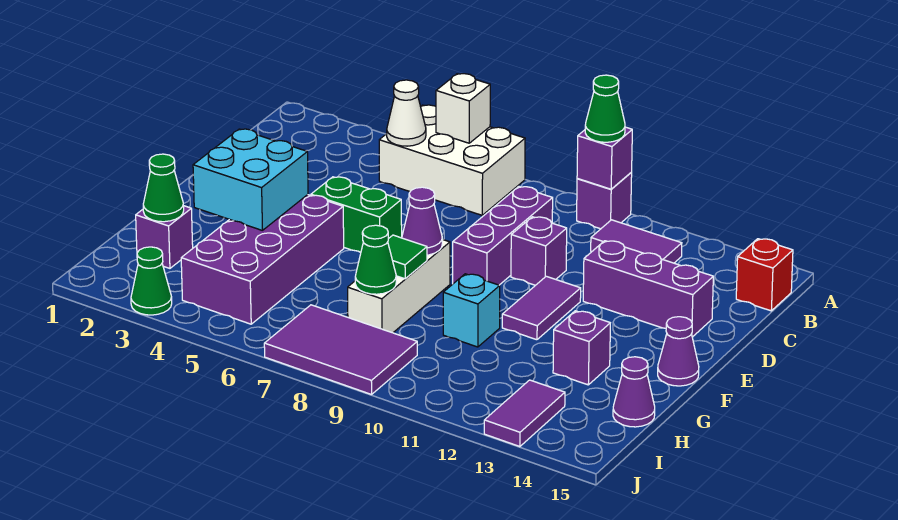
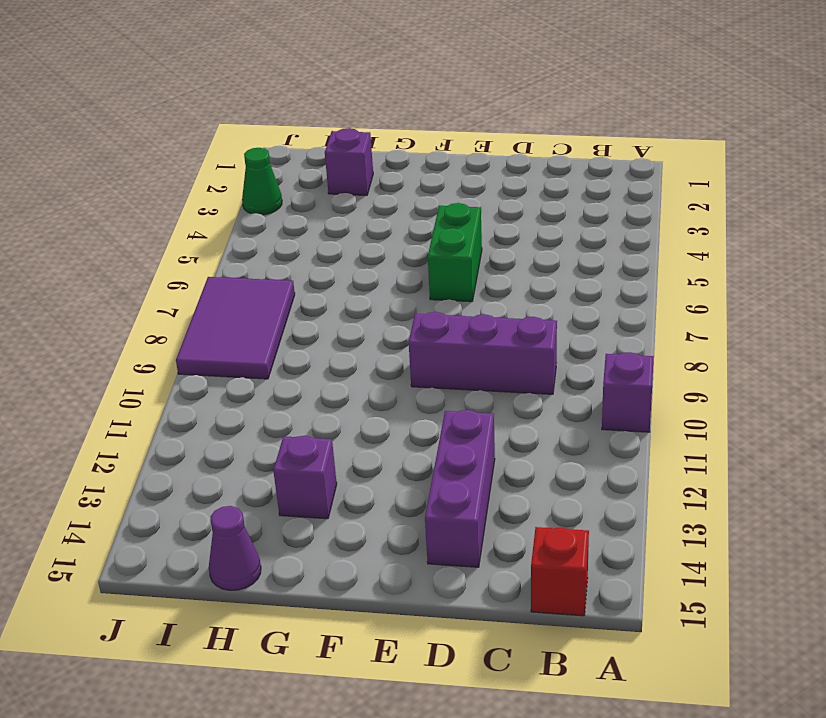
none -> white 2x3 brick [379,105,525,215]
none -> purple 1x2 tile [591,220,682,263]
none -> purple 1x1 brick [511,217,567,285]

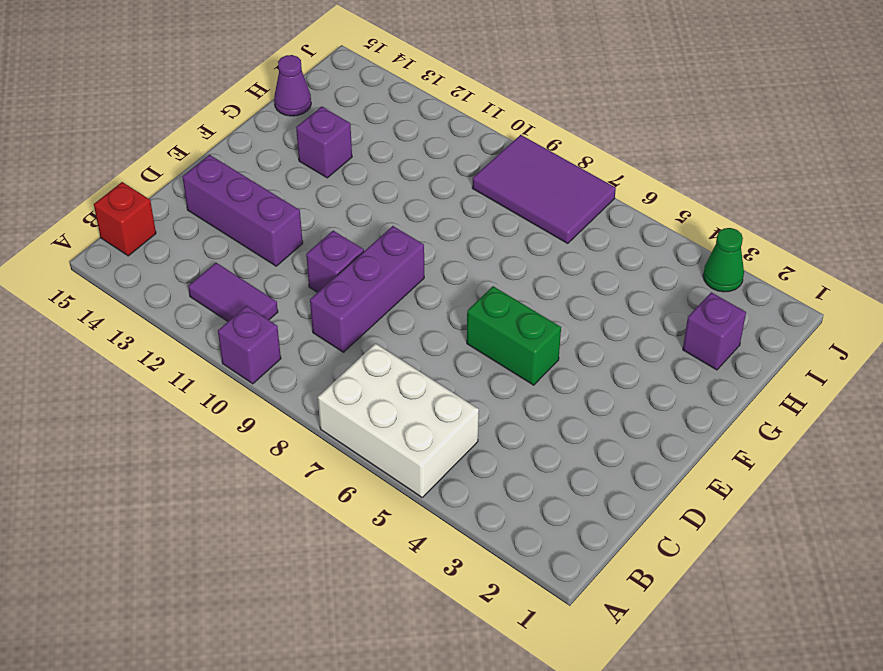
none -> purple 1x2 tile [502,276,581,340]
none -> purple 2x4 brick [181,195,344,324]
none -> white 1x3 brick [348,239,450,333]

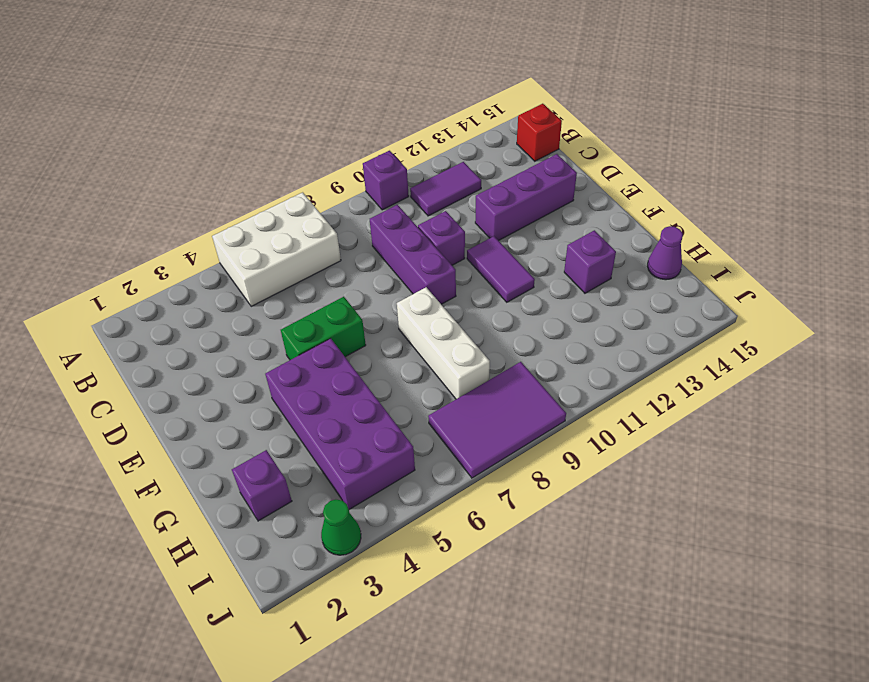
none -> purple 1x1 cone [658,317,699,386]
none -> cyan 1x1 brick [443,274,500,347]
none -> purple 1x2 tile [484,380,565,447]

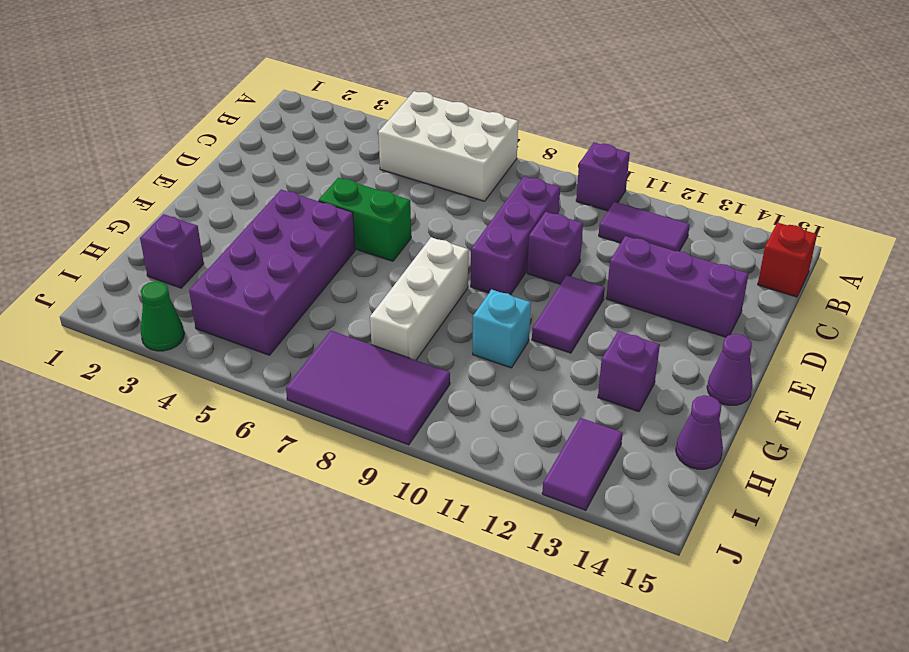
none -> white 1x1 brick [436,74,490,143]
none -> purple 1x1 brick [577,127,632,189]
none -> white 1x1 cone [387,80,426,146]

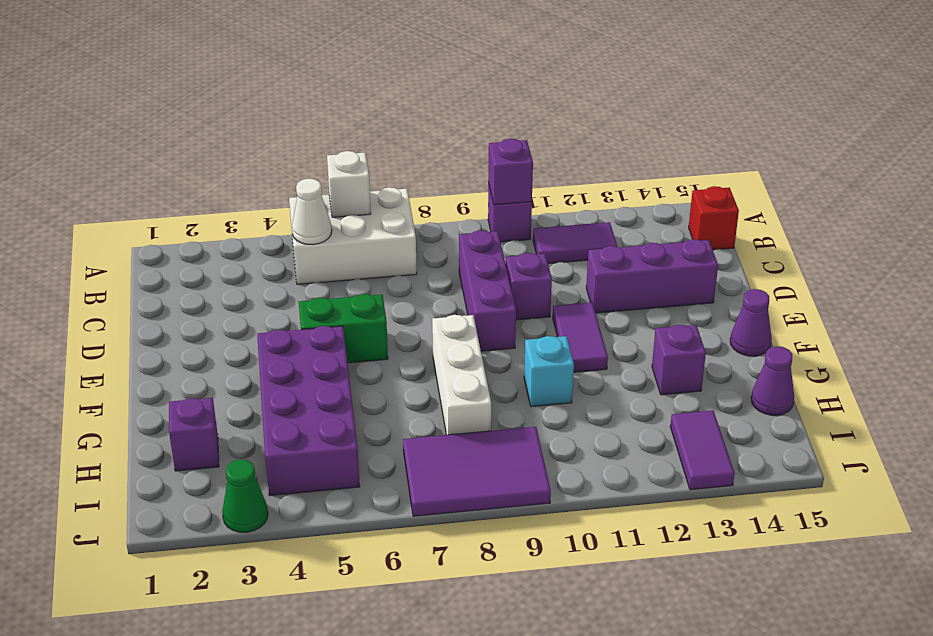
none -> cyan 2x2 brick [193,129,308,231]
none -> purple 1x1 cone [402,187,442,255]
none -> green 1x1 tile [388,235,427,279]

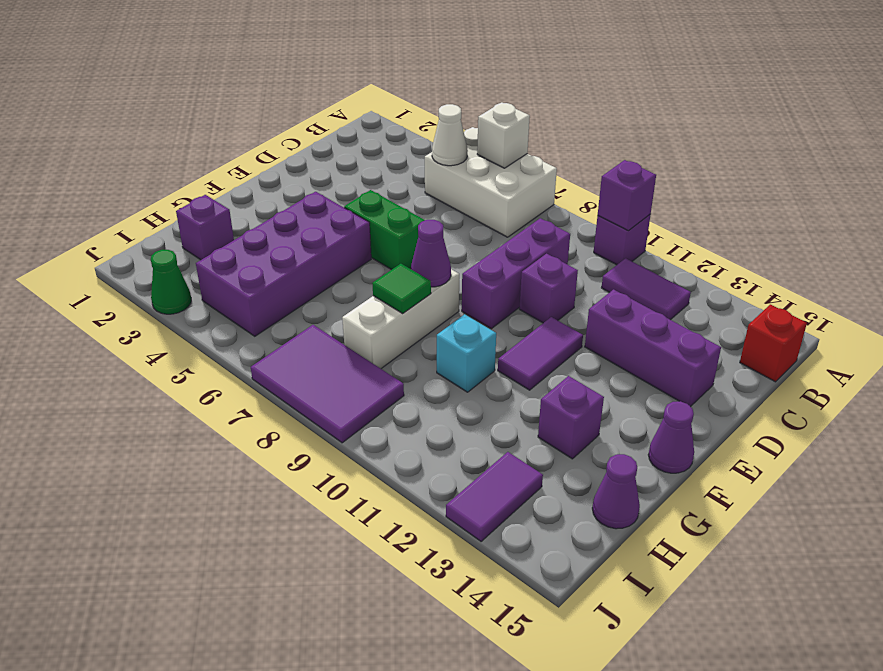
none -> cyan 2x2 brick [193,129,308,231]
none -> green 1x1 cone [143,154,184,222]
none -> green 1x1 cone [355,225,396,294]

